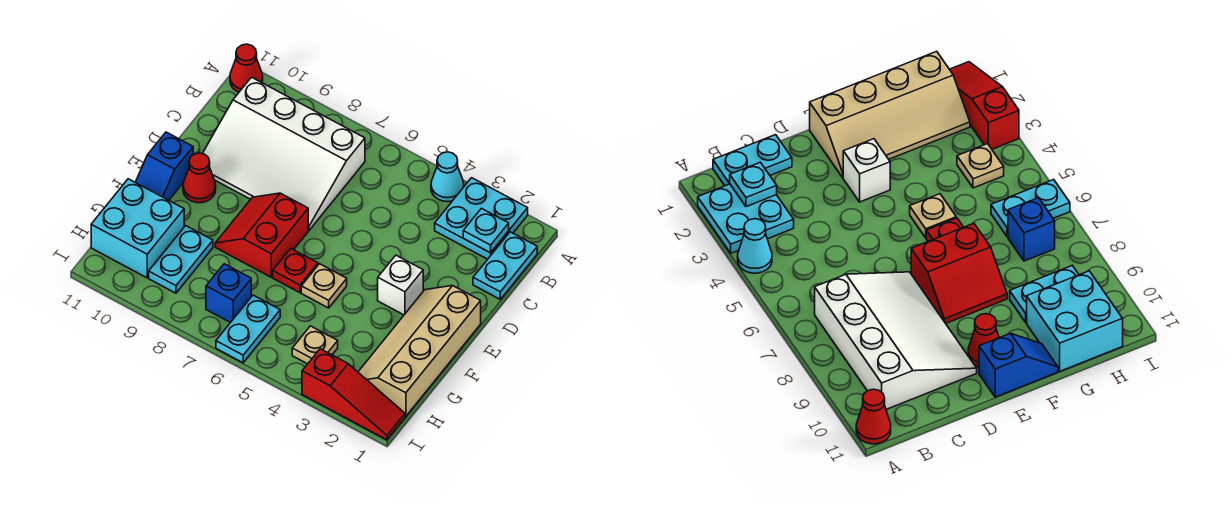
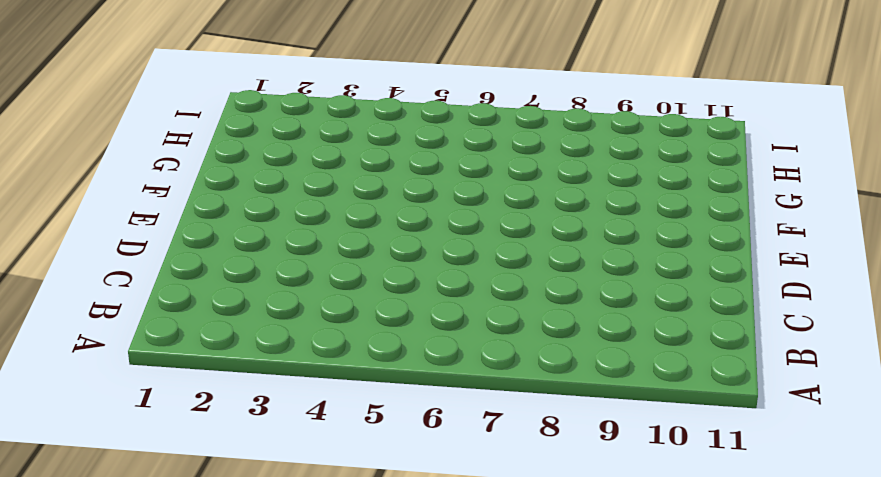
none -> cyan 2x2 plate [435,178,528,259]
none -> cyan 1x1 cone [431,152,464,202]
none -> red 1x1 cone [230,44,263,92]

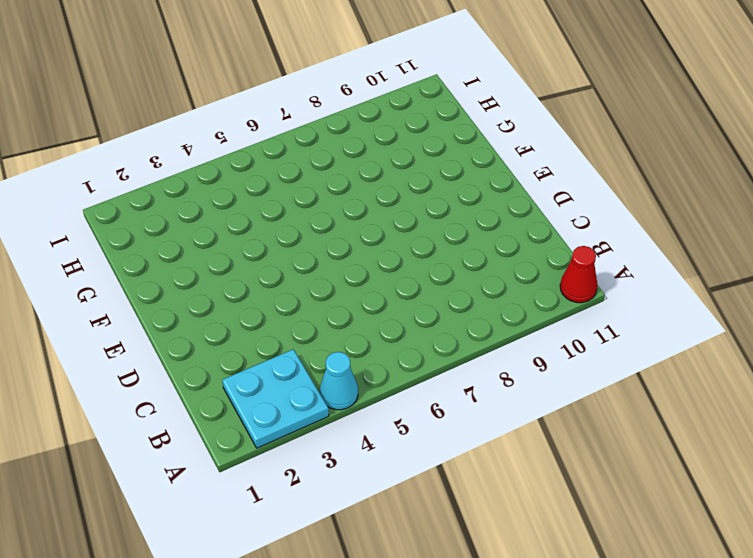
none -> cyan 1x2 plate [473,232,537,299]
none -> white 3x4 slope [202,77,365,230]
none -> tan 2x4 slope [358,286,481,416]

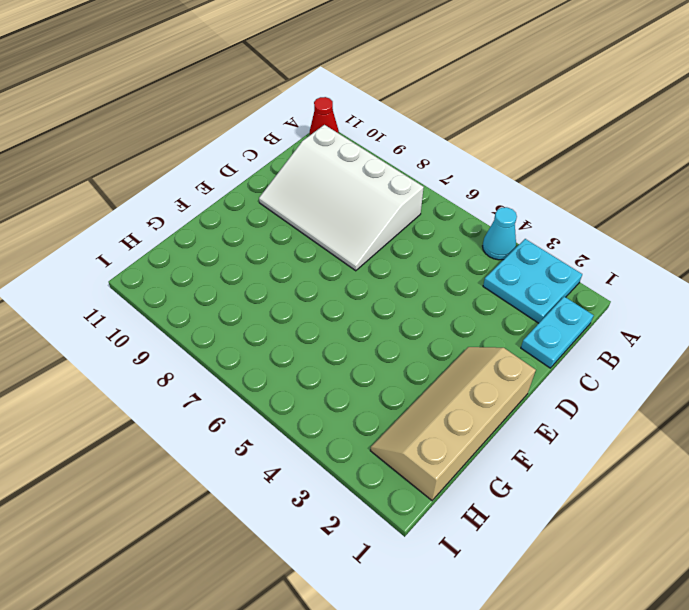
none -> white 1x1 brick [378,255,423,315]
none -> red 2x2 slope [215,193,308,277]
none -> red 1x1 cone [183,153,216,203]

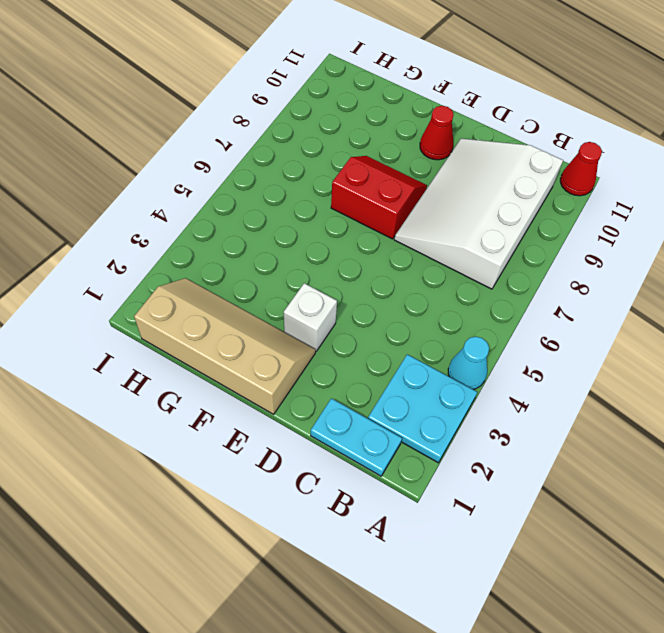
none -> blue 1x2 slope [135,132,193,200]
none -> tan 1x1 plate [301,264,347,308]
none -> red 1x1 plate [273,249,318,293]

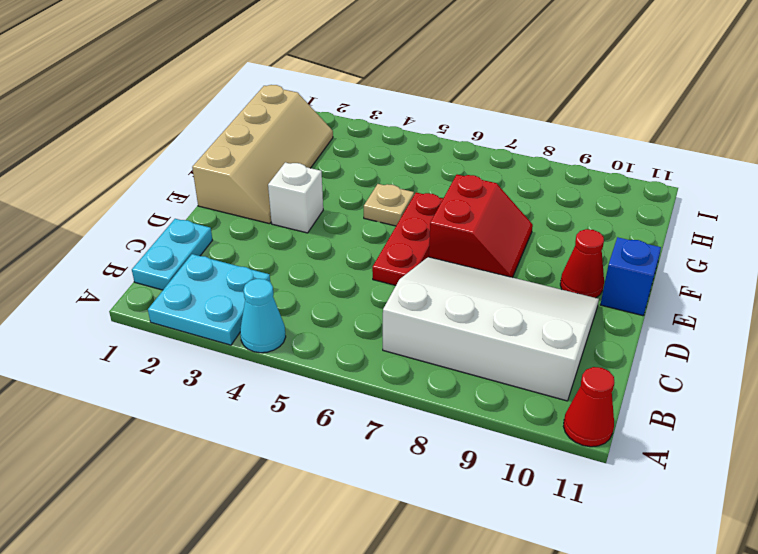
red 1x3 plate [372,192,443,285] -> red 1x1 plate [273,249,318,293]
none -> cyan 1x2 plate [149,226,213,293]
none -> cyan 2x2 brick [91,179,184,278]
none -> tan 1x1 plate [292,326,338,364]

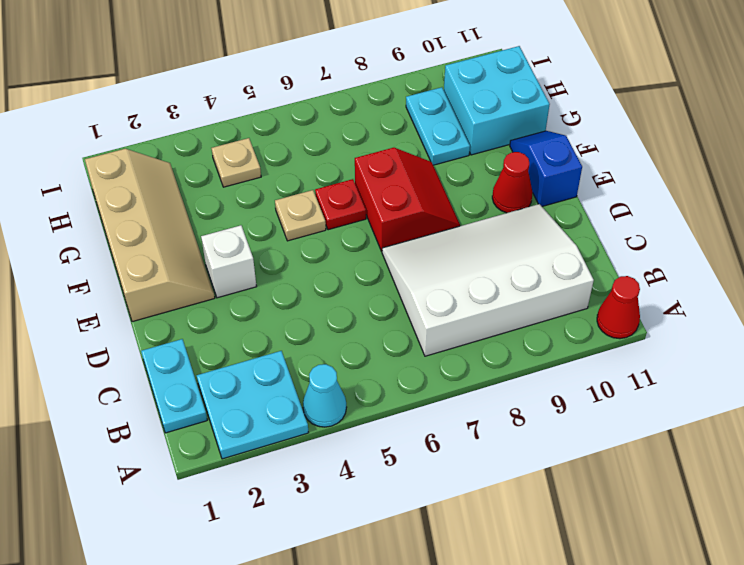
none -> cyan 1x2 plate [216,295,280,363]
none -> blue 1x1 brick [206,264,251,323]
none -> red 1x3 slope [302,349,405,440]

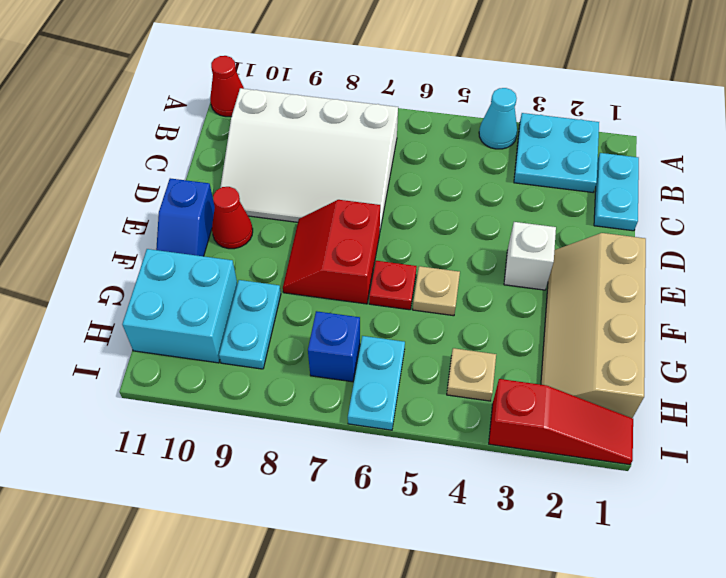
none -> cyan 1x1 plate [463,208,509,253]

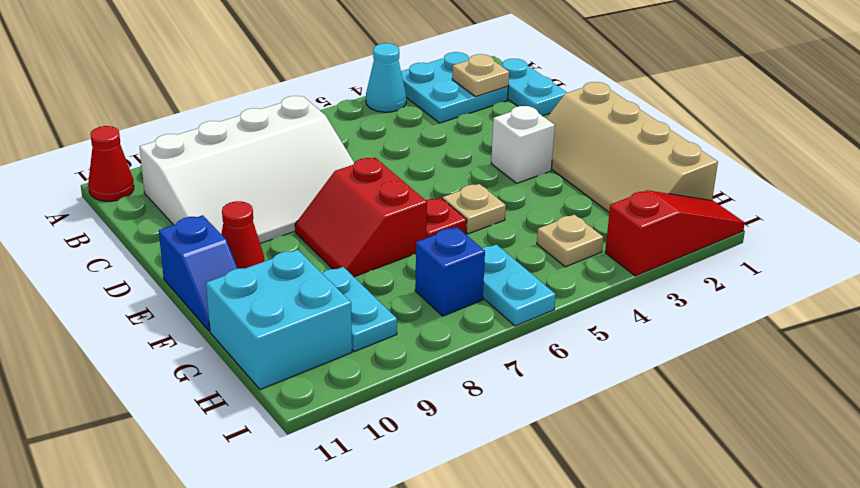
tan 1x1 plate [452,54,509,97] -> cyan 1x1 plate [463,208,509,253]

